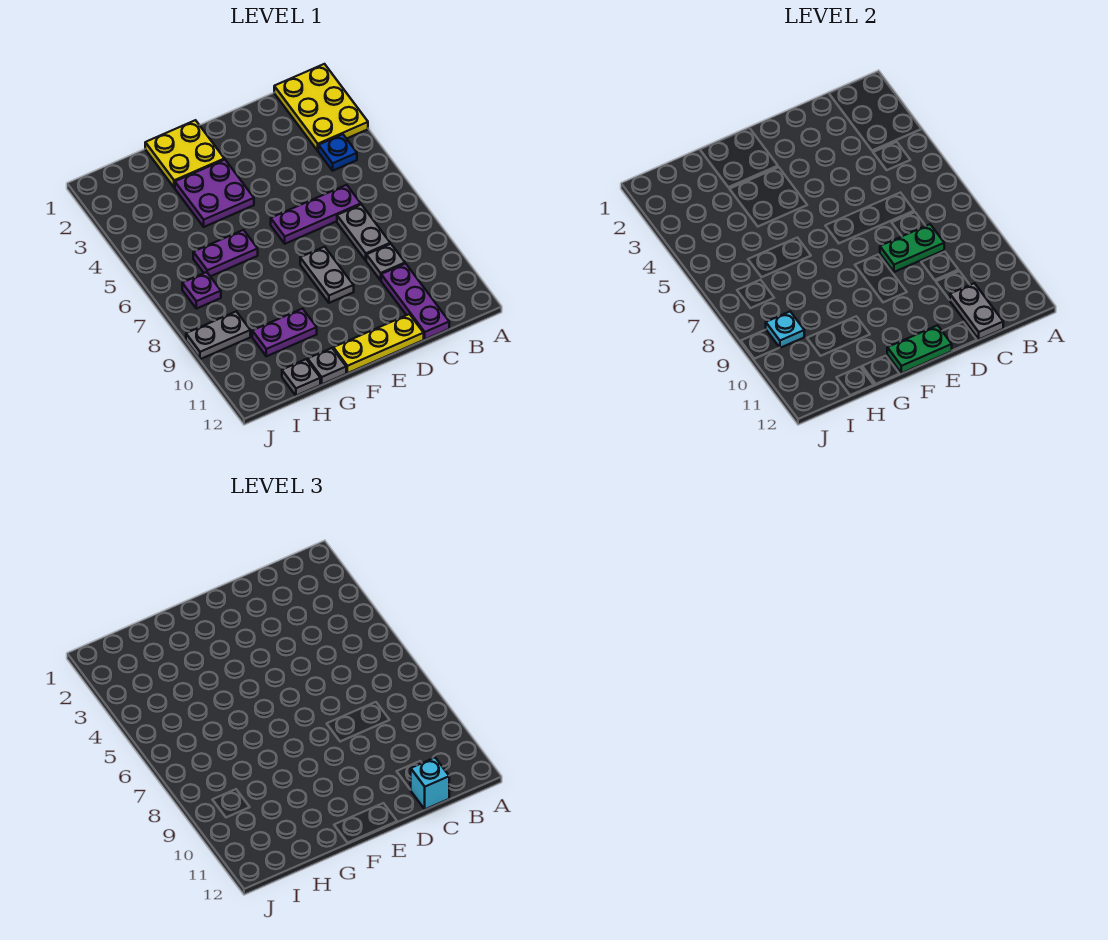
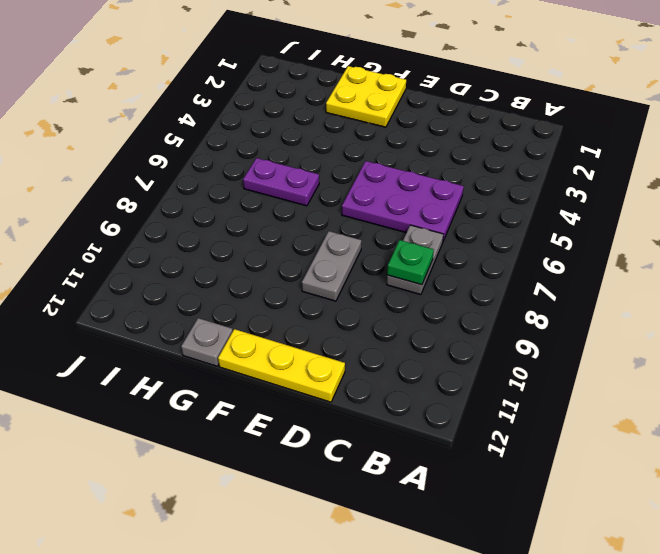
purple 2x3 plate [342,161,464,241] -> purple 1x3 plate [271,185,361,244]
green 1x1 plate [387,240,434,285] -> green 1x2 plate [880,224,944,272]
none -> yellow 2x3 plate [274,64,368,151]
none -> blue 1x1 plate [318,134,357,171]
none -> grey 1x1 plate [366,244,405,280]

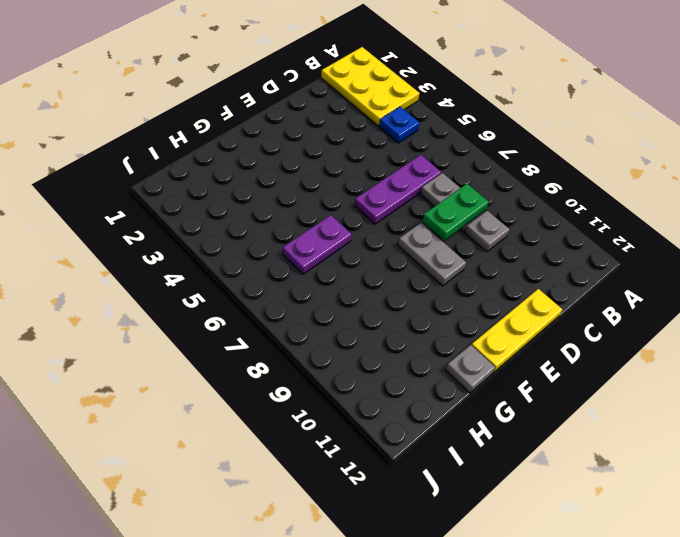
none -> purple 1x3 plate [381,263,449,339]
none -> yellow 2x2 plate [145,120,224,188]
none -> purple 2x2 plate [175,160,254,227]

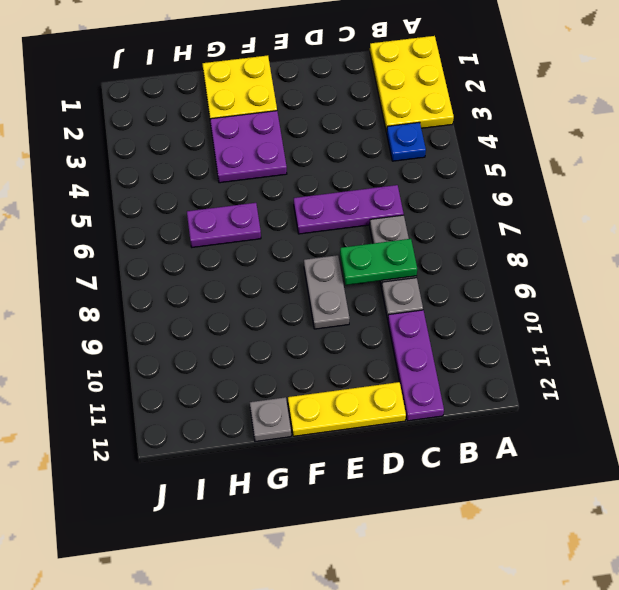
none -> purple 1x2 plate [252,309,317,356]
none -> grey 1x1 plate [282,359,320,396]
none -> purple 1x1 plate [182,272,221,309]

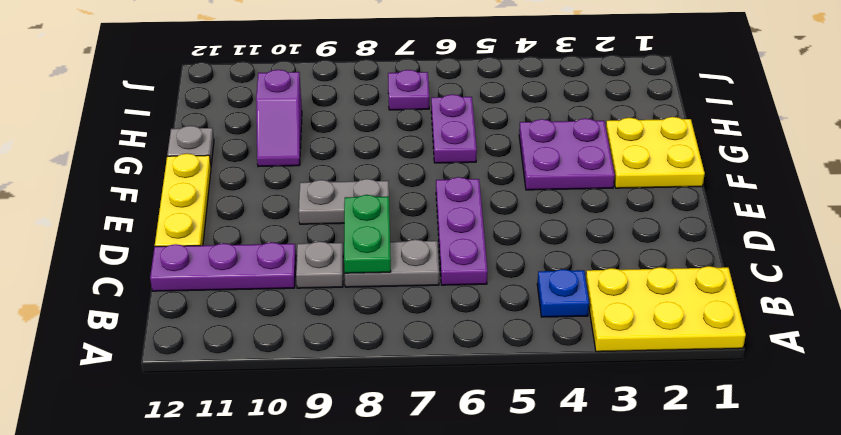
purple 1x2 slope [256,70,302,167] -> purple 1x2 plate [252,309,317,356]
none -> grey 1x1 plate [282,359,320,396]
none -> grey 1x2 plate [186,312,250,359]
none -> grey 1x2 plate [950,283,1003,339]

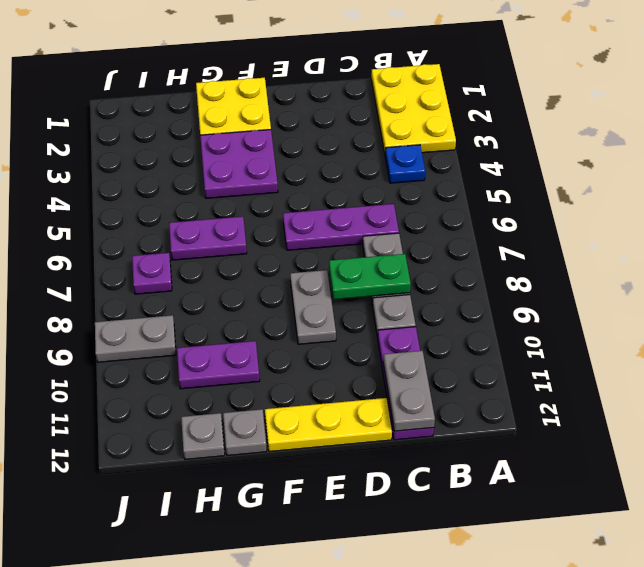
none -> green 1x2 plate [887,325,952,373]
none -> cyan 1x1 plate [766,312,804,348]
none -> cyan 1x1 brick [411,758,449,809]

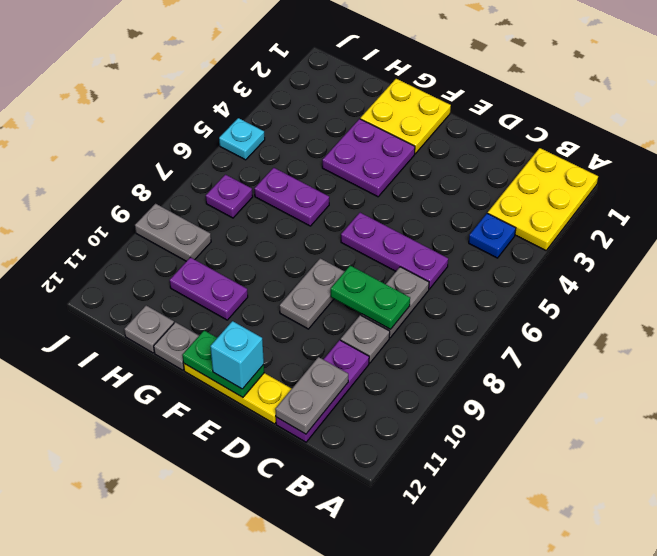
cyan 1x1 brick [210,321,264,389] -> cyan 1x1 brick moved to [411,758,449,809]
cyan 1x1 plate [219,118,265,160] -> cyan 1x1 plate moved to [766,312,804,348]

